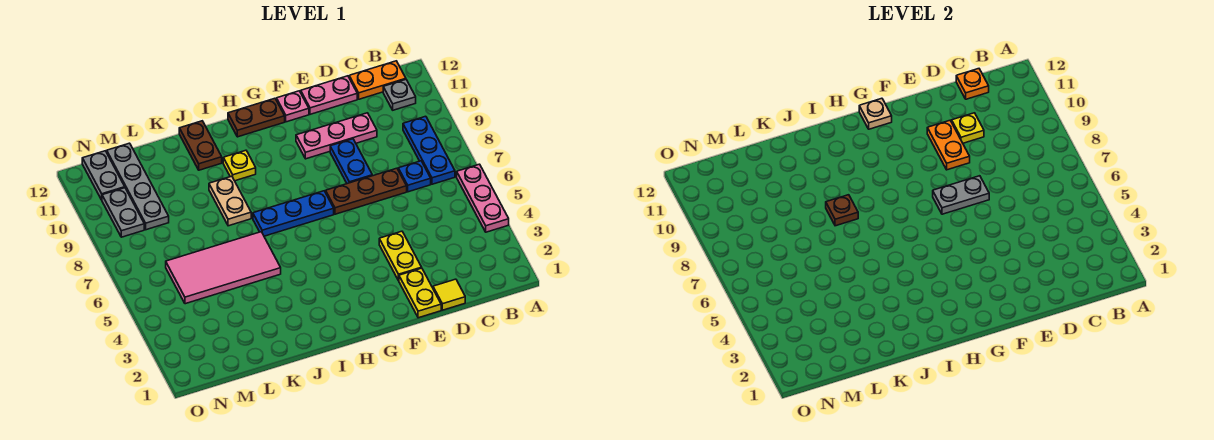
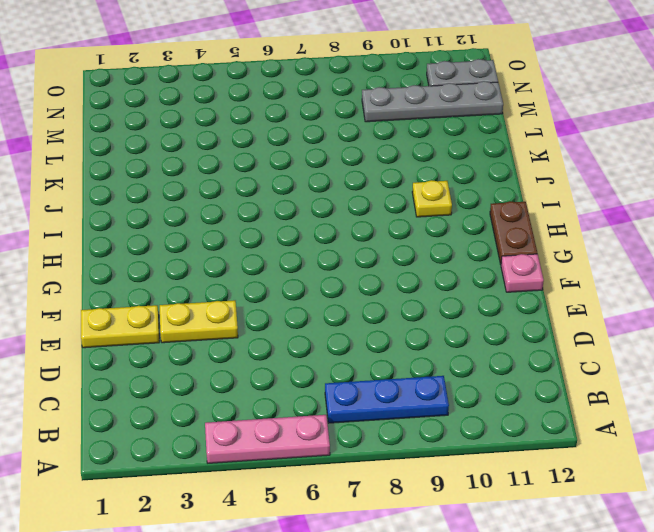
none -> grey 1x1 plate [383,80,416,110]
none -> orange 1x2 plate [349,61,406,99]
none -> blue 1x1 plate [398,161,431,192]

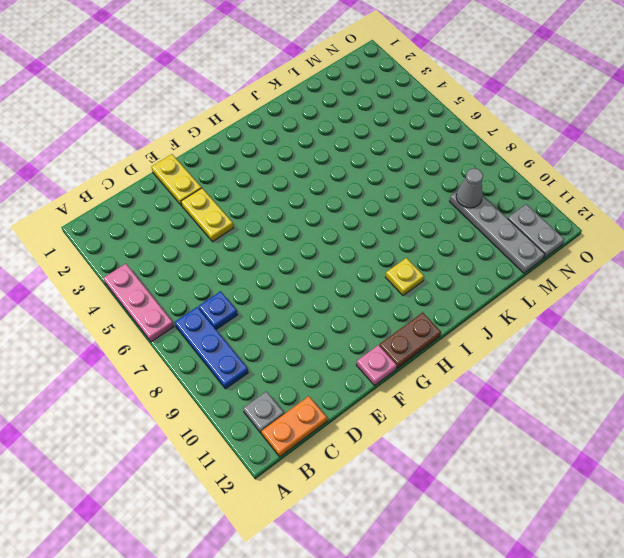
grey 1x1 cone [456,168,483,208] -> none
none -> yellow 1x1 tile [433,279,465,310]
none -> brown 1x3 plate [326,168,407,214]
none -> pink 1x3 plate [296,113,377,159]

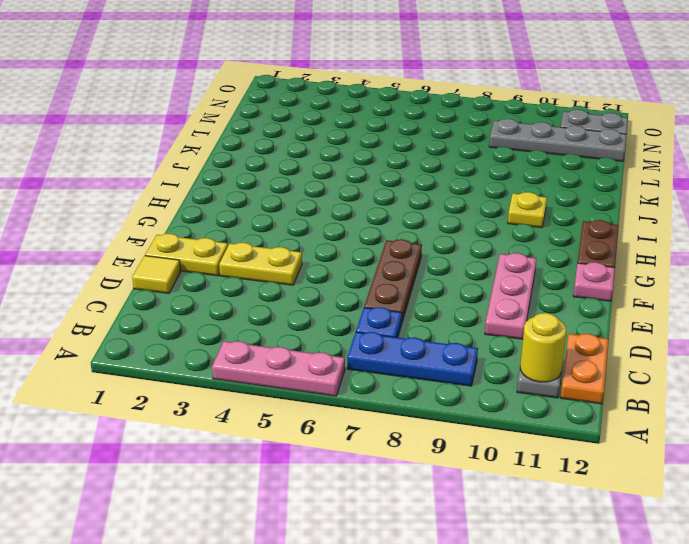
yellow 1x1 round brick [520,313,566,382] -> none
none -> pink 1x2 plate [301,76,357,114]
none -> blue 1x2 plate [330,139,372,184]
none -> blue 1x3 plate [253,191,334,236]

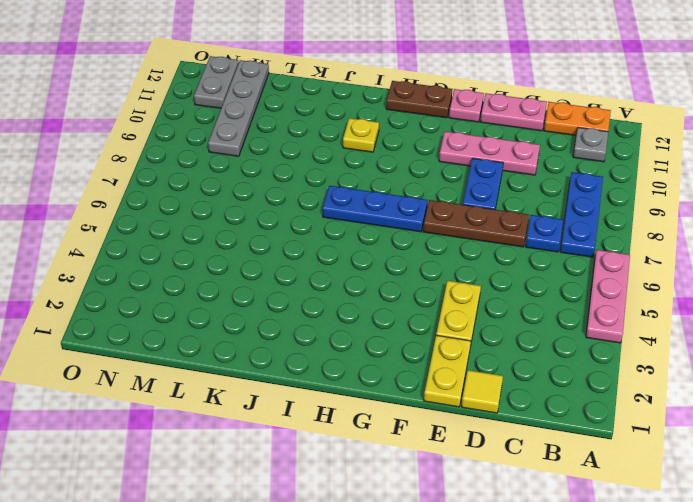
none -> pink 2x4 tile [166,232,281,304]
none -> tan 1x2 plate [209,176,251,226]
none -> brown 1x2 plate [179,121,222,170]

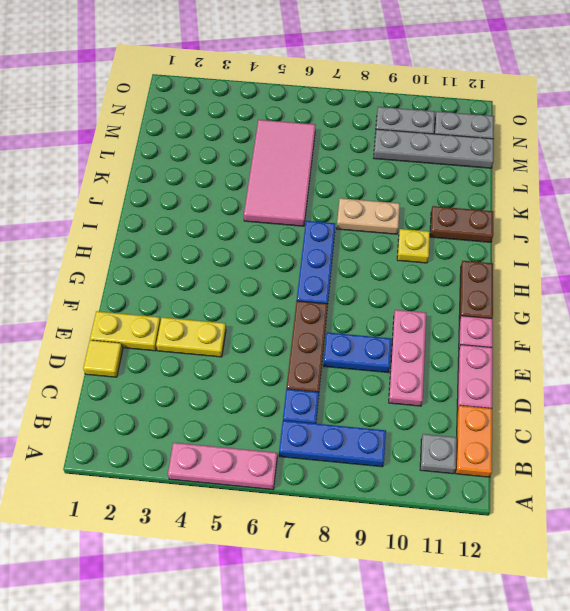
none -> orange 1x1 plate [956,69,989,99]
none -> yellow 1x1 plate [952,113,984,143]
none -> grey 1x2 plate [933,176,989,214]

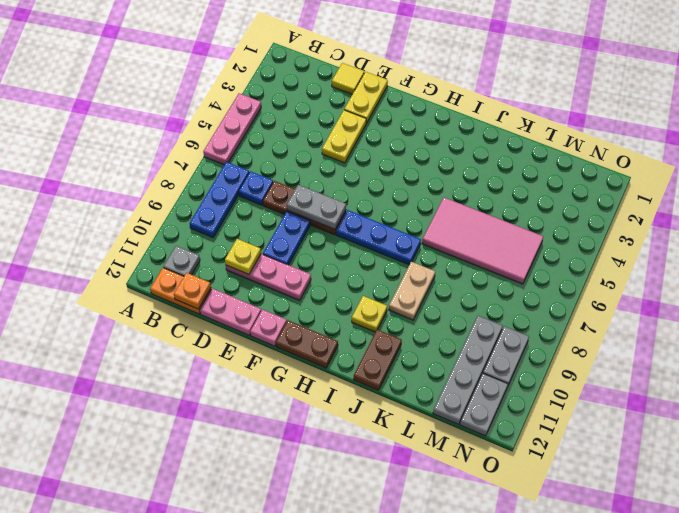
none -> orange 1x2 plate [927,121,970,170]
none -> tan 1x1 plate [859,98,892,129]
none -> brown 1x1 plate [826,195,858,226]

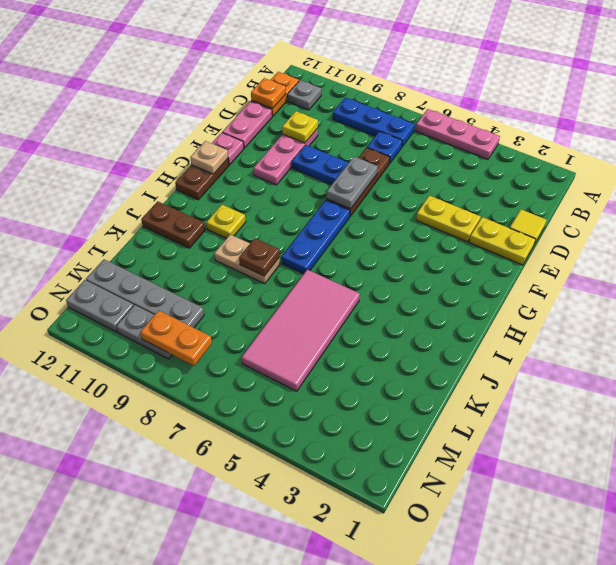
orange 1x2 plate [140,310,212,366] -> orange 1x2 plate moved to [927,121,970,170]

